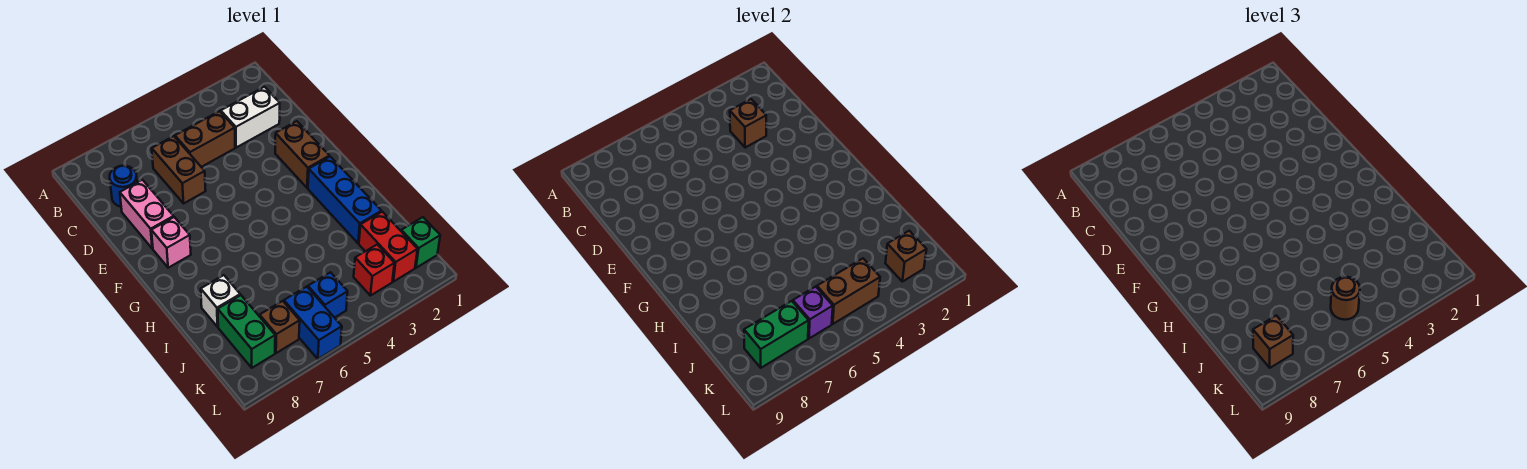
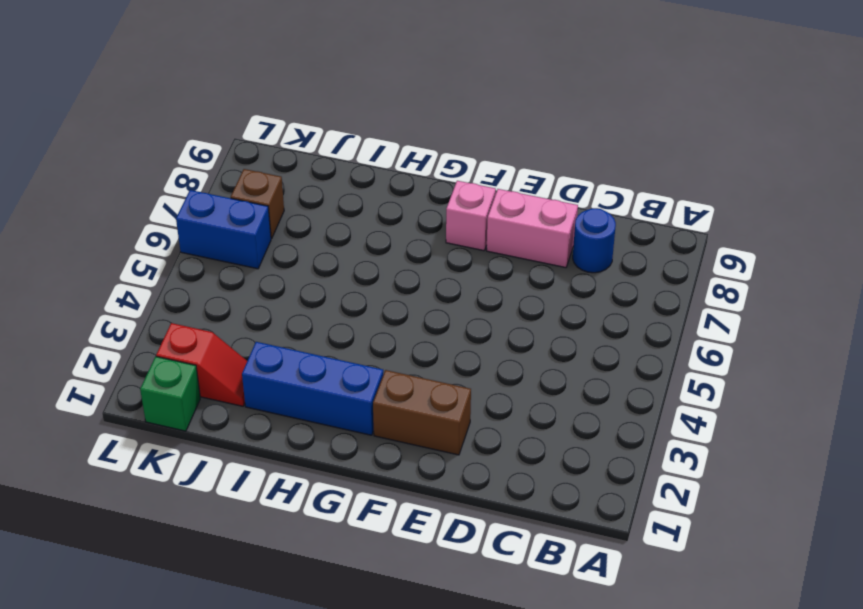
red 1x2 slope [156,323,247,406] -> red 1x2 brick [359,212,418,282]
none -> white 1x2 brick [221,87,280,147]
none -> brown 1x2 brick [175,111,235,167]
none -> brown 1x2 brick [152,136,206,203]

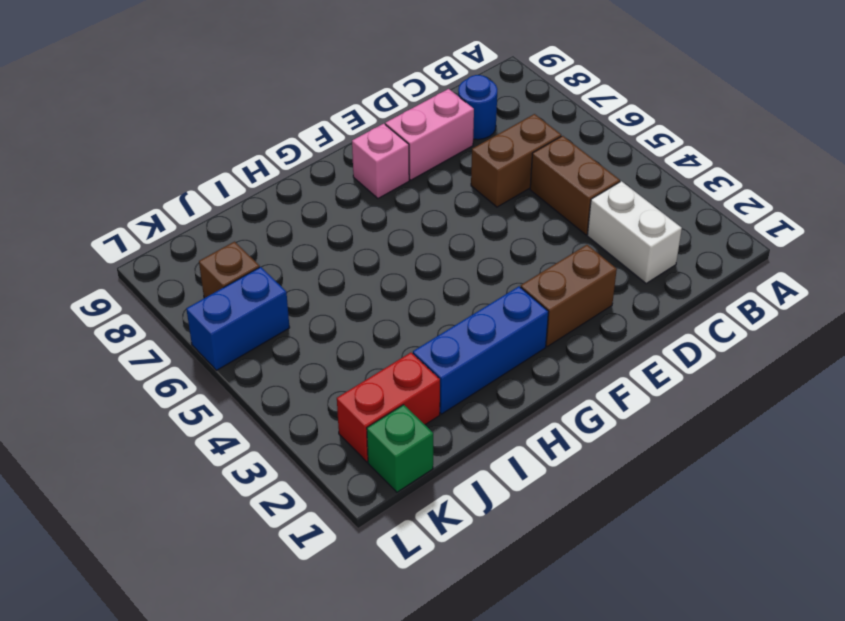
none -> white 1x1 brick [201,275,240,327]
none -> green 1x2 brick [218,295,275,368]
none -> red 1x1 brick [354,244,394,296]

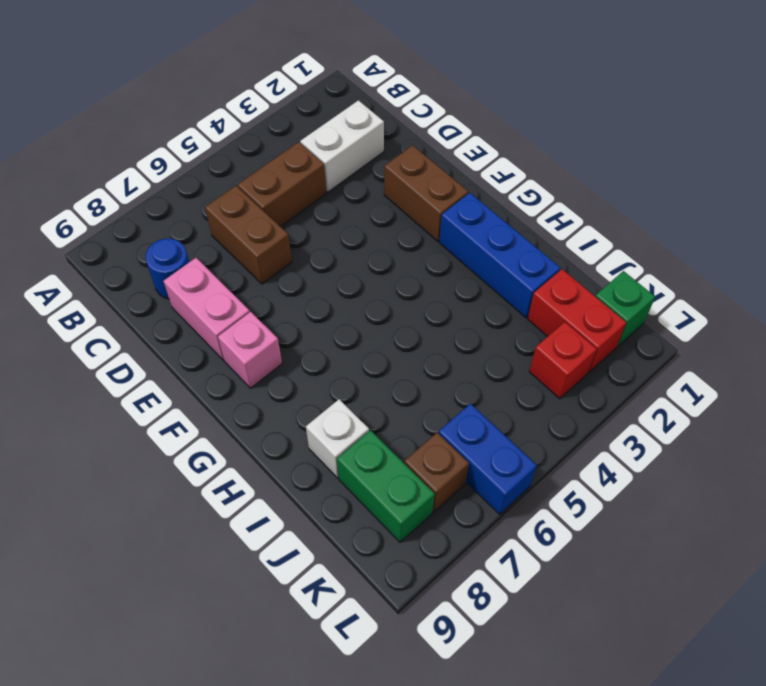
none -> blue 1x1 brick [308,272,348,318]
none -> brown 1x1 brick [730,99,766,147]
none -> brown 1x1 brick [885,231,927,282]

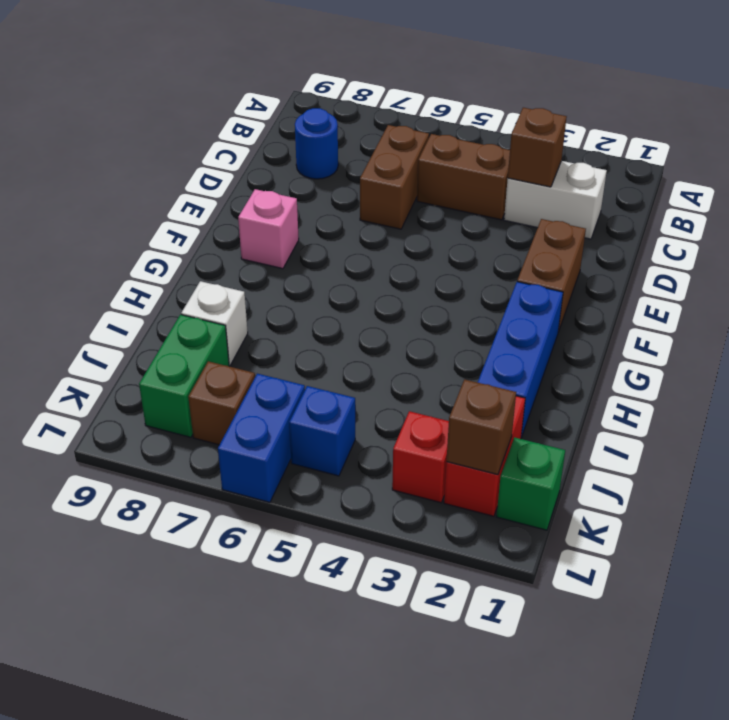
none -> pink 1x2 brick [120,180,174,249]
none -> brown 1x2 brick [817,258,880,324]
none -> purple 1x1 brick [793,287,833,338]

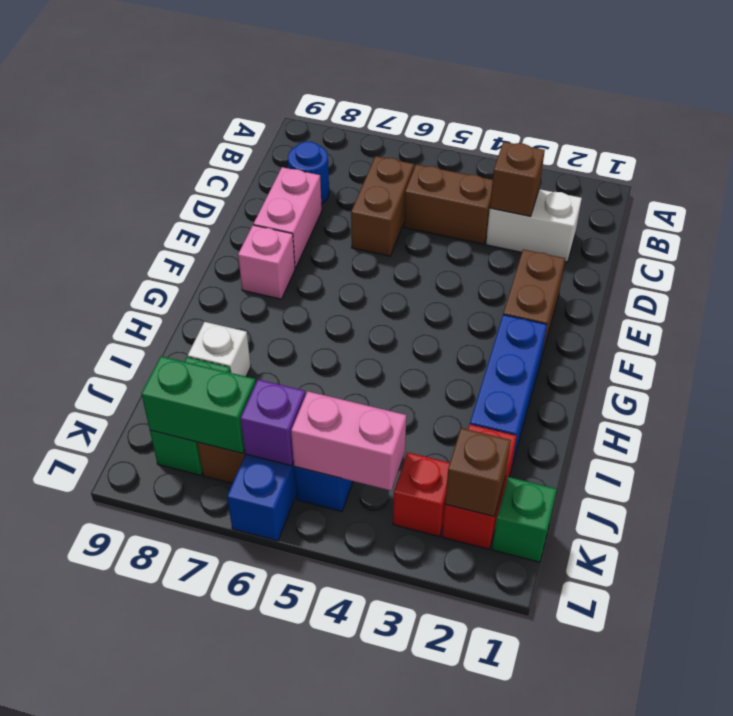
pink 1x2 brick [291,391,406,491] -> brown 1x2 brick [817,258,880,324]
none -> brown 1x1 round brick [1331,277,1360,320]
none -> brown 1x1 brick [1253,315,1293,368]

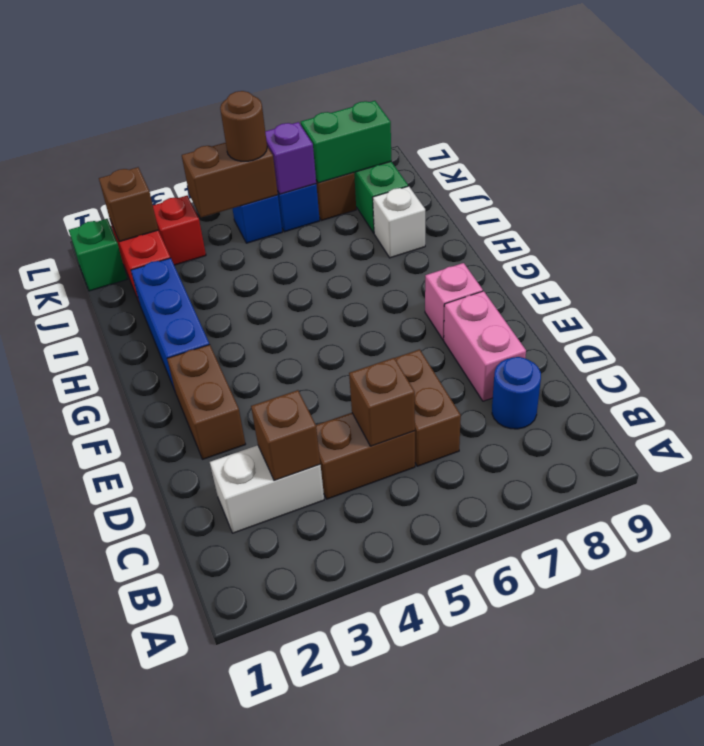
brown 1x1 brick [349,358,415,446] -> brown 1x1 brick moved to [1253,315,1293,368]

